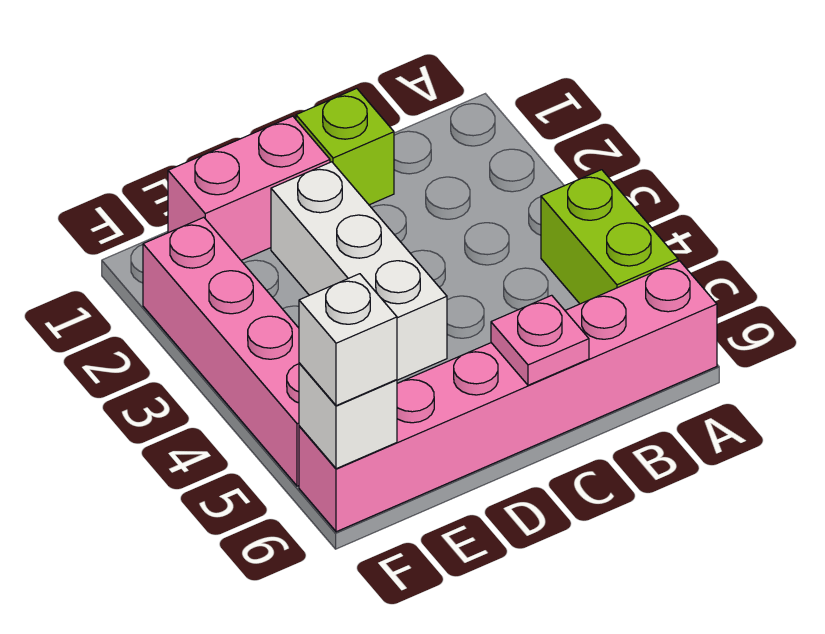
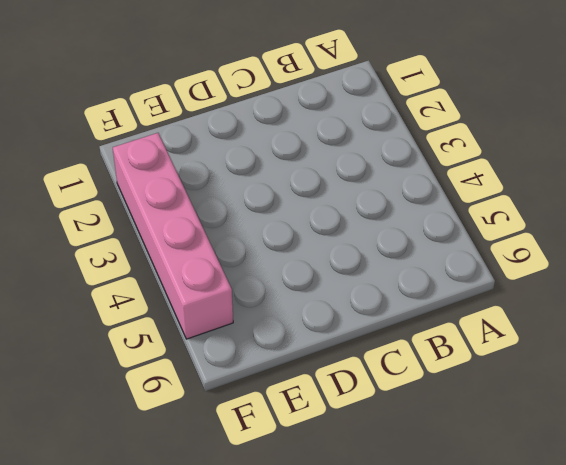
none -> lime 1x2 brick [541,170,678,304]
none -> pink 1x6 brick [299,261,717,532]

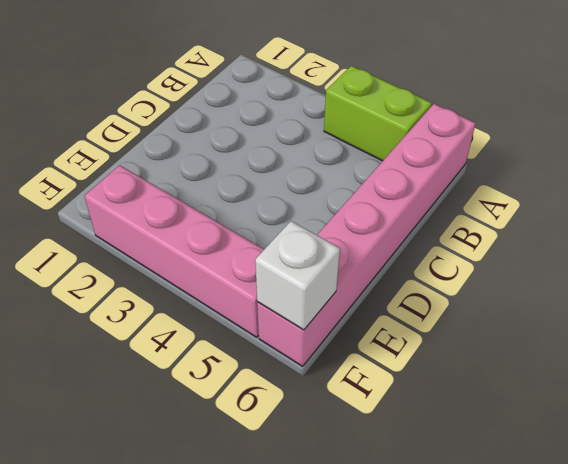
none -> lime 1x1 brick [296,88,394,205]
none -> pink 1x2 brick [168,116,330,260]

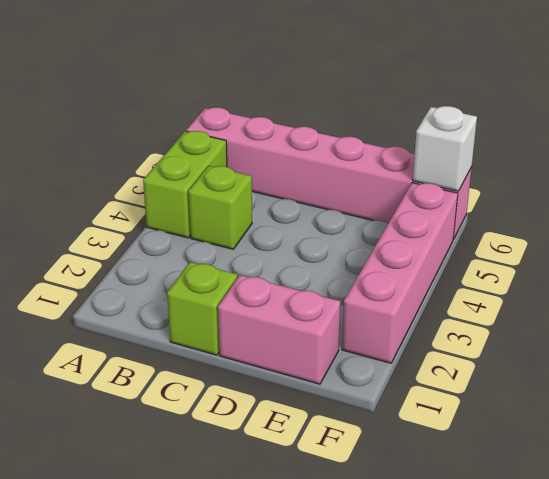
lime 1x1 brick [188,166,252,249] -> none
none -> white 1x3 brick [271,162,447,380]
none -> pink 1x1 plate [491,295,589,385]

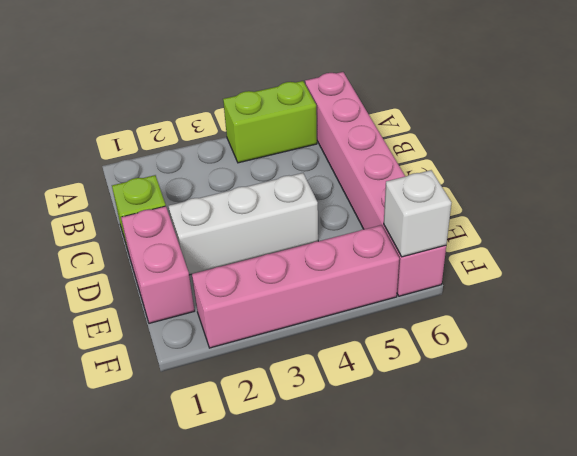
none -> pink 1x1 plate [491,295,589,385]
none -> white 1x1 brick [299,274,397,406]

